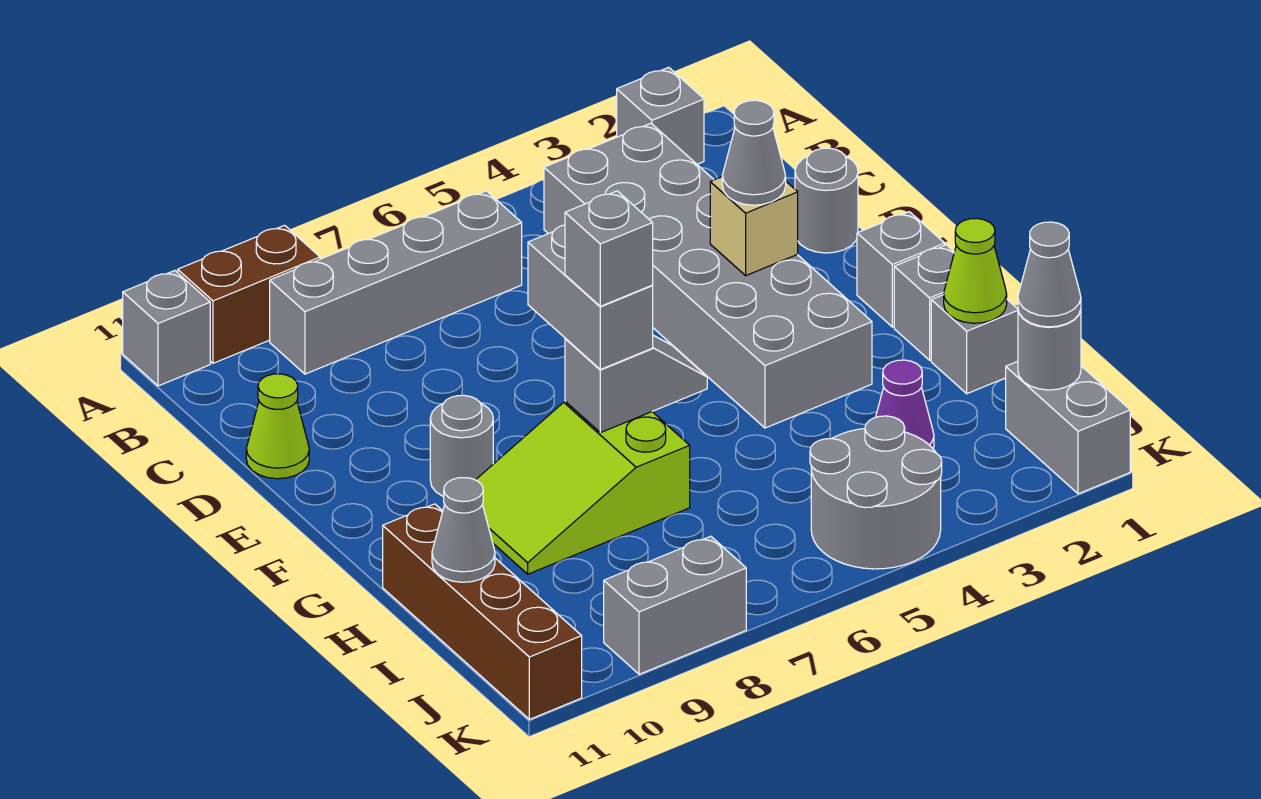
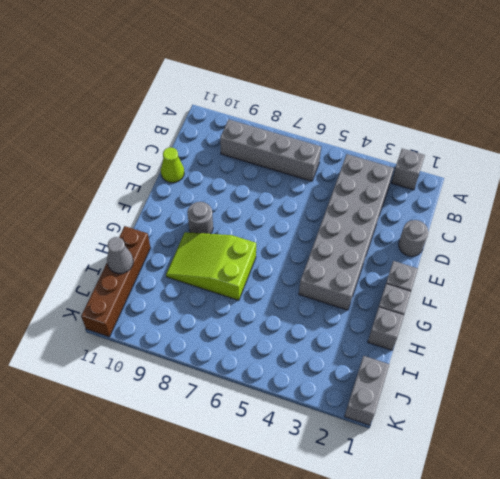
none -> brown 1x2 brick [178,225,320,363]
none -> grey 1x1 brick [123,271,210,386]
none -> purple 1x1 cone [876,360,934,448]

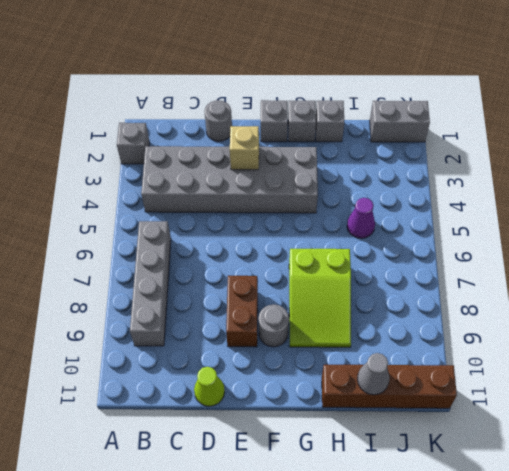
brown 1x2 brick [226,276,258,347] -> brown 1x2 brick moved to [178,225,320,363]
purple 1x1 cone [347,198,375,238] -> purple 1x1 cone moved to [876,360,934,448]
none -> grey 1x1 brick [123,271,210,386]
none -> grey 2x2 round brick [810,416,942,569]
none -> grey 1x2 brick [604,536,746,674]

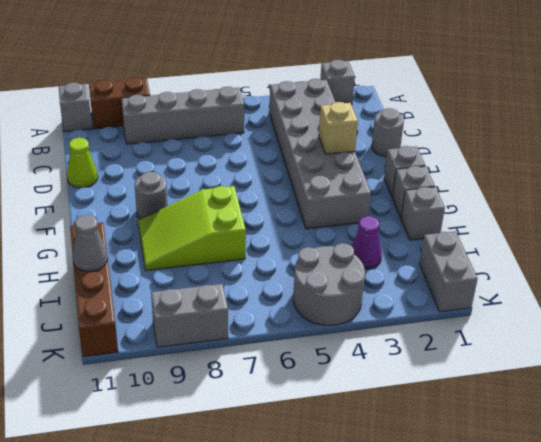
none -> grey 1x2 slope [565,335,707,433]
none -> lime 1x1 cone [944,219,1007,323]
none -> grey 1x1 round brick [1018,310,1081,390]

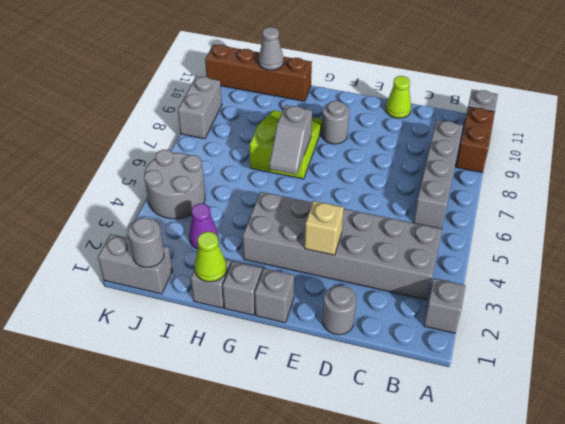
none -> grey 1x1 cone [722,100,786,205]
none -> grey 1x2 brick [528,225,653,369]
none -> grey 1x1 cone [1018,222,1081,327]

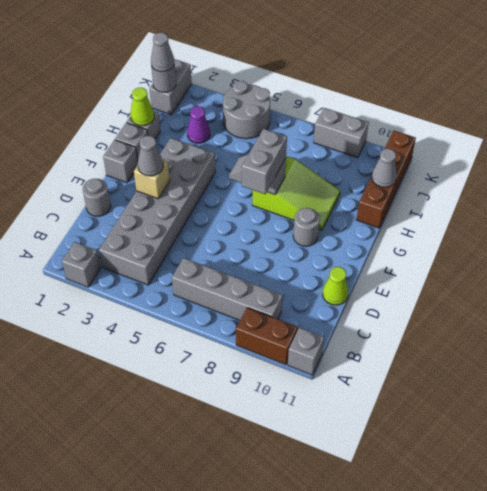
none -> grey 1x1 brick [565,191,653,306]

